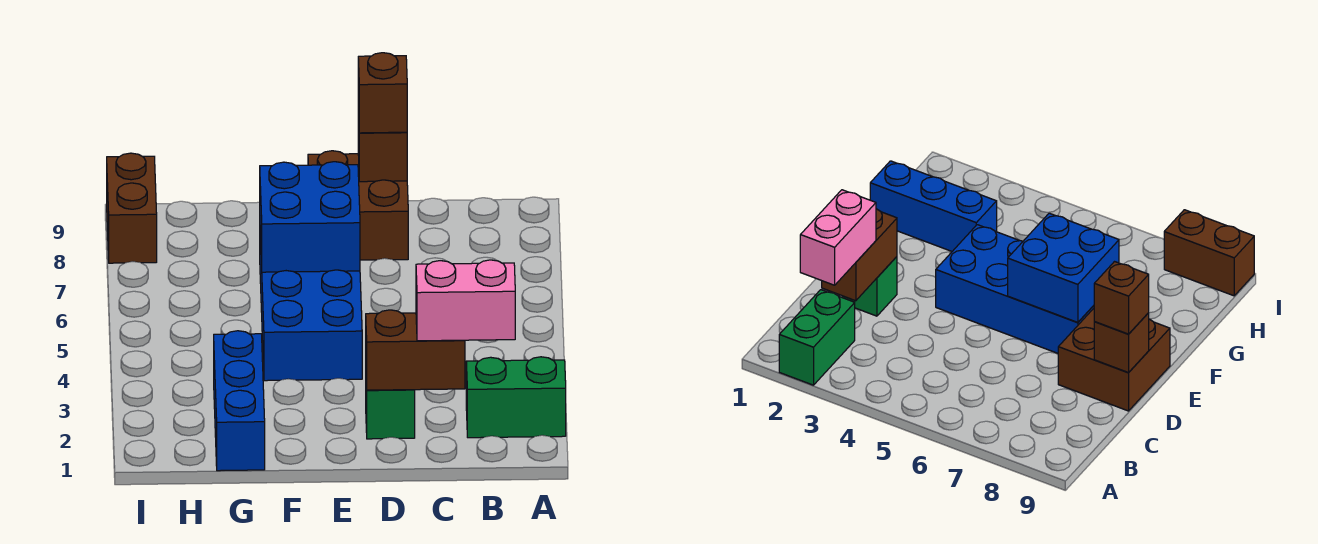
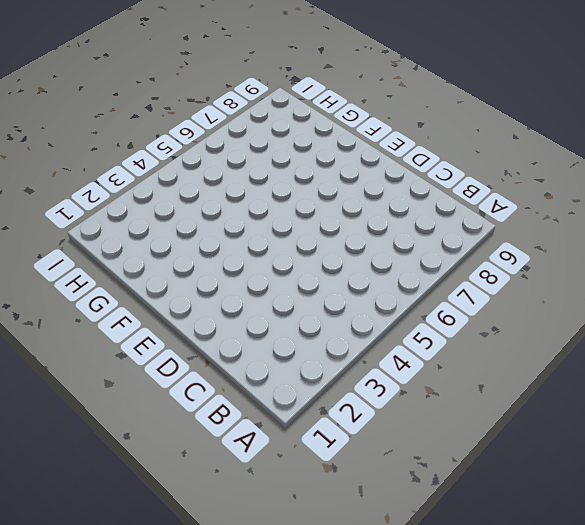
none -> green 1x2 brick [466,357,566,438]
none -> green 1x1 brick [366,384,415,439]

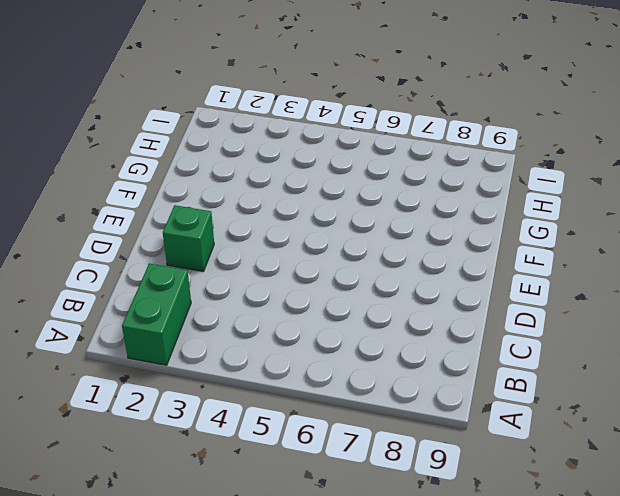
none -> brown 2x2 brick [308,151,408,260]
none -> blue 2x4 brick [260,235,362,381]

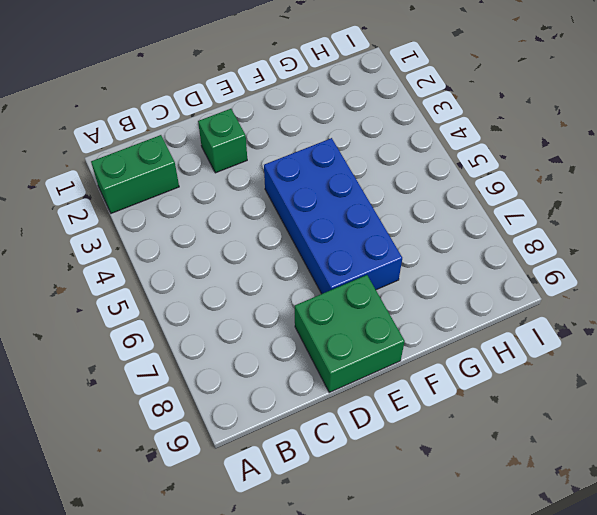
green 2x2 brick [295,275,405,392] -> brown 2x2 brick [308,151,408,260]
none -> blue 1x3 brick [214,331,265,471]
none -> brown 1x2 brick [107,153,157,263]

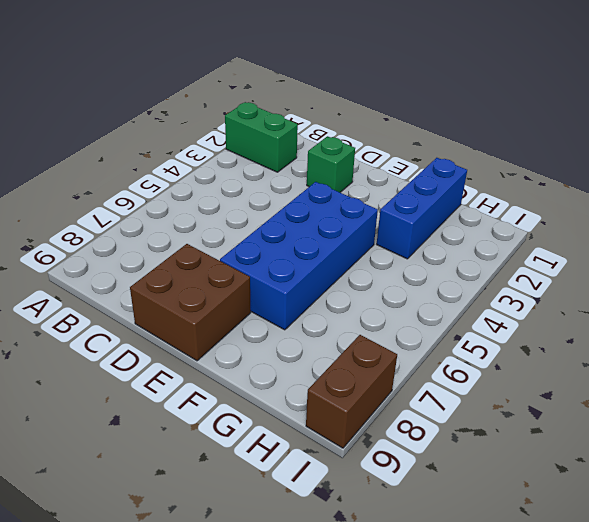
none -> brown 1x2 brick [366,310,465,390]
none -> brown 1x1 brick [358,108,407,182]

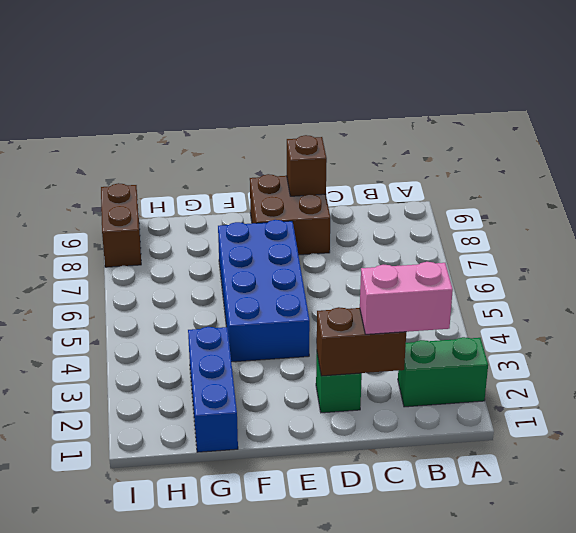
none -> blue 2x2 brick [260,162,360,272]
none -> brown 1x1 brick [358,53,407,133]

